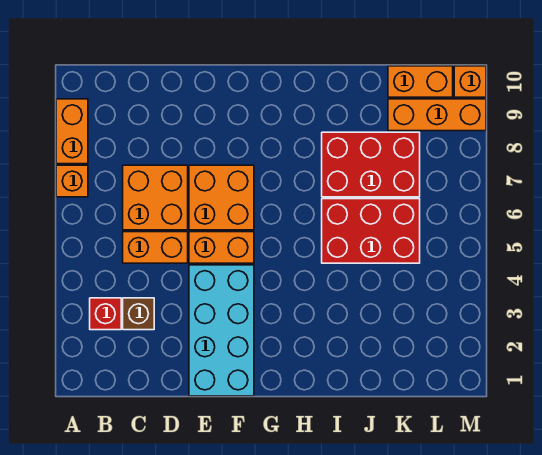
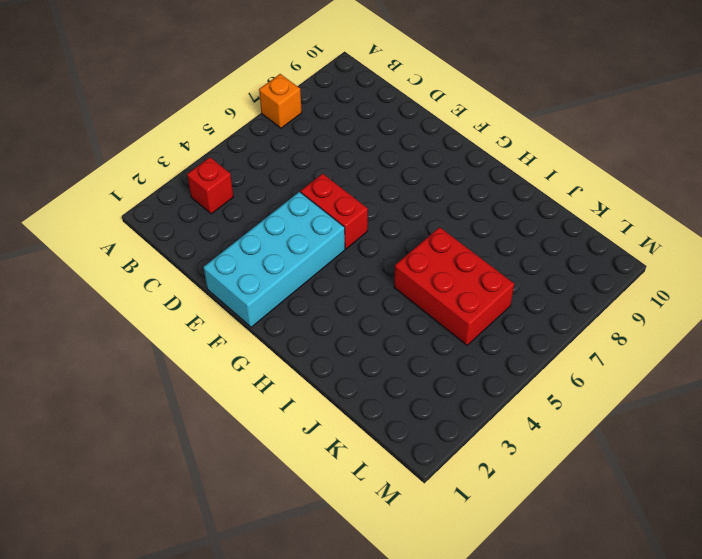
red 1x2 brick [301,174,368,249] -> orange 1x2 brick [189,232,254,263]
none -> orange 1x2 brick [56,99,88,164]
none -> brown 1x1 brick [123,298,154,330]
none -> orange 1x2 brick [123,232,188,263]

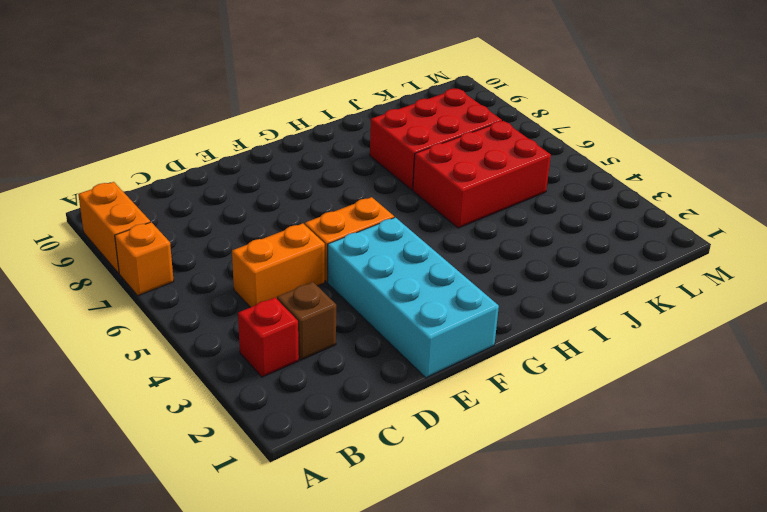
none -> orange 2x2 brick [123,165,188,230]
none -> orange 2x2 brick [189,165,254,230]
none -> orange 1x3 brick [388,99,486,131]

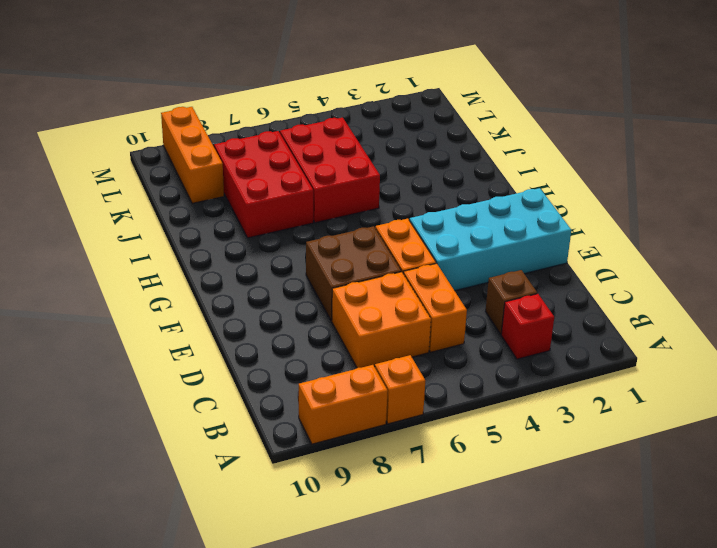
brown 2x2 brick [306,226,401,321] -> orange 2x2 brick [189,165,254,230]
none -> orange 1x2 brick [388,66,453,97]
none -> orange 1x1 brick [454,66,486,97]

